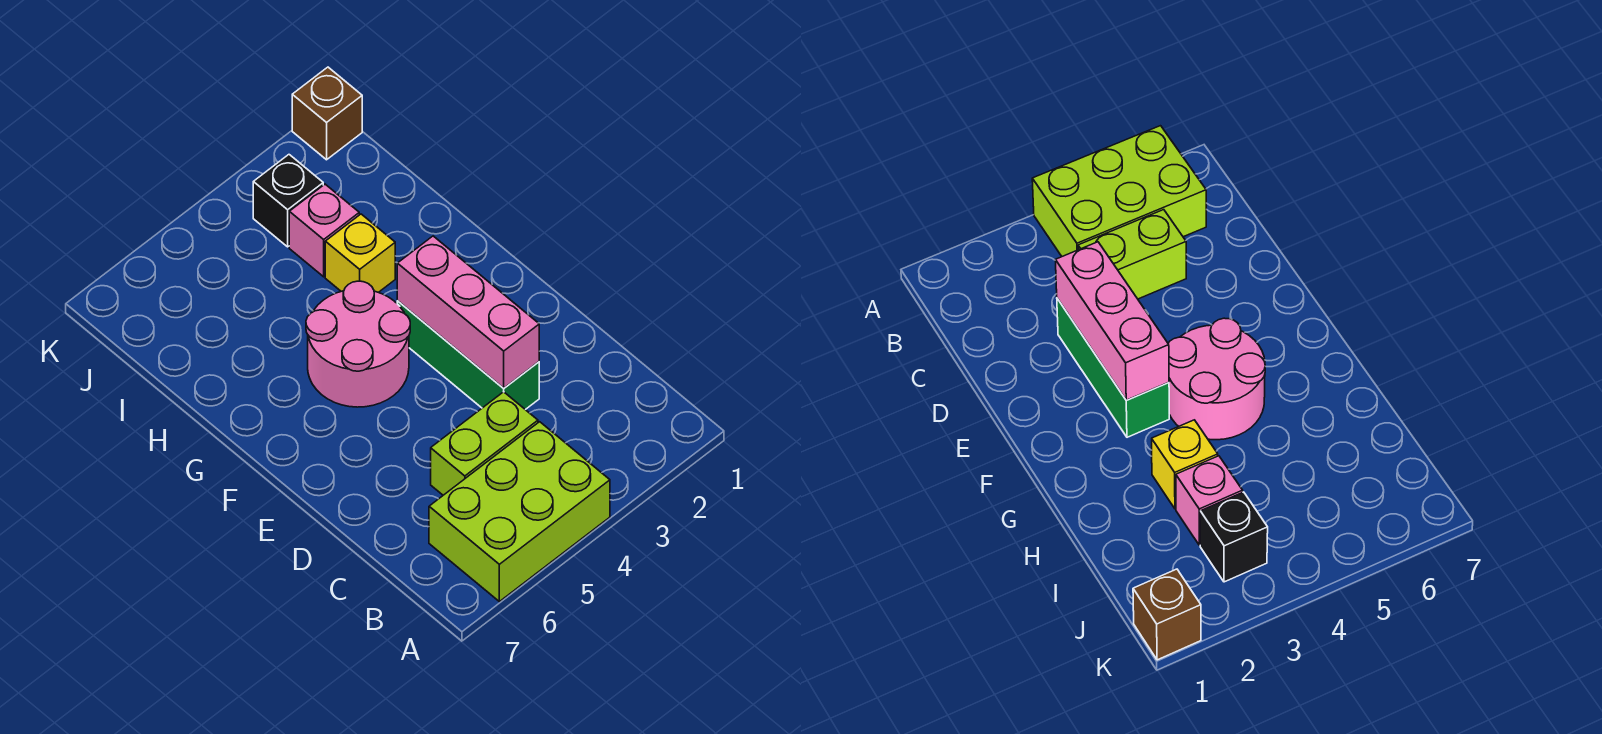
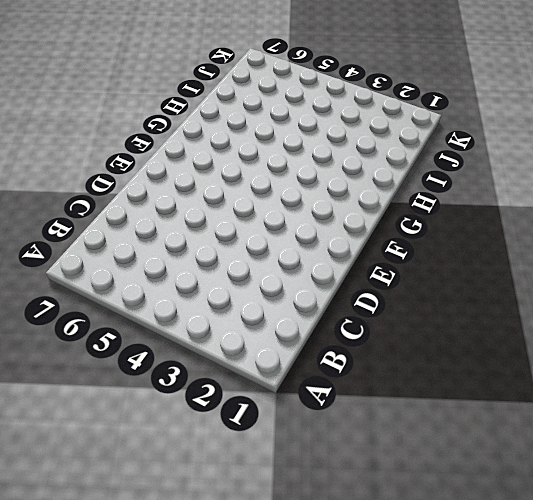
none -> lime 2x3 brick [429,422,610,601]
none -> lime 1x2 brick [431,392,538,495]

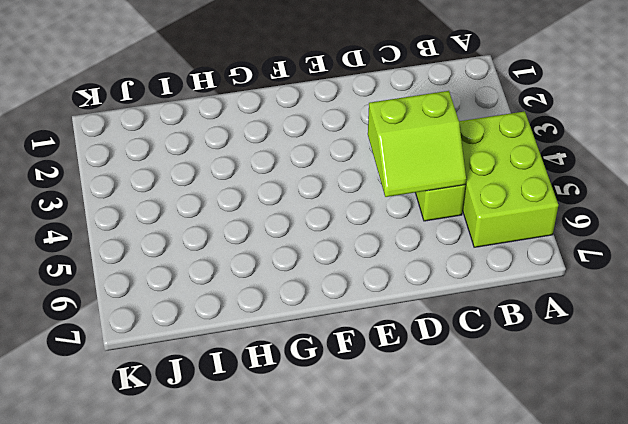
lime 2x2 slope [368,91,466,197] -> none
none -> green 1x3 brick [397,301,539,410]
none -> pink 2x2 round brick [306,281,410,407]

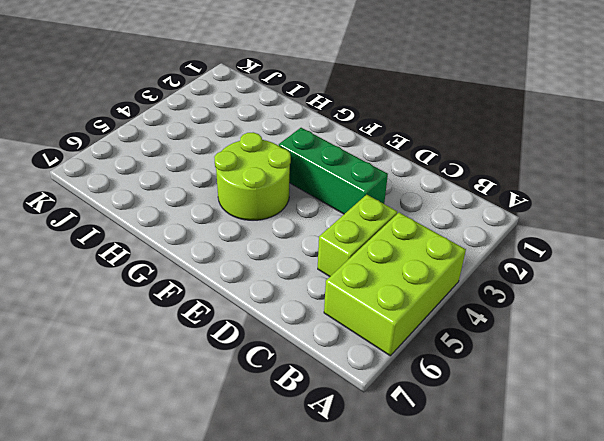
lime 2x2 round brick [214,132,291,220] -> pink 2x2 round brick [306,281,410,407]
none -> yellow 1x1 brick [325,214,395,292]
none -> pink 1x1 brick [289,184,359,277]

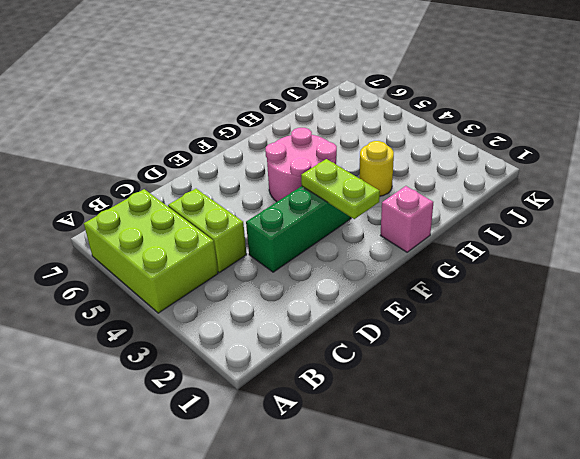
lime 1x2 plate [301,159,380,219] -> pink 1x3 brick [397,236,539,388]
pink 1x1 brick [381,186,433,252] -> pink 1x1 brick moved to [289,184,359,277]
yellow 1x1 round brick [359,141,394,196] -> yellow 1x1 brick [325,214,395,292]
none -> black 1x1 brick [253,155,323,247]
none -> brown 1x1 brick [292,67,362,160]

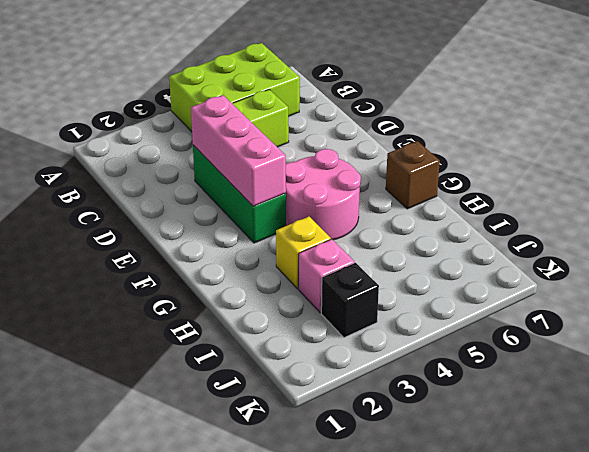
brown 1x1 brick [386,141,440,209] -> brown 1x1 brick moved to [292,67,362,160]

